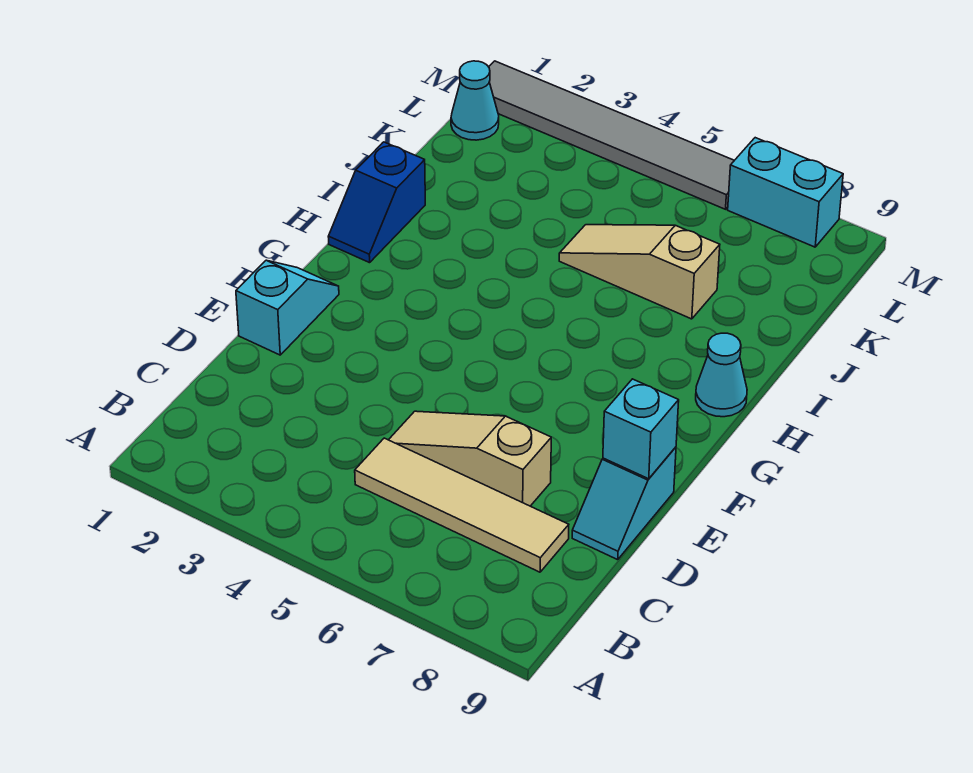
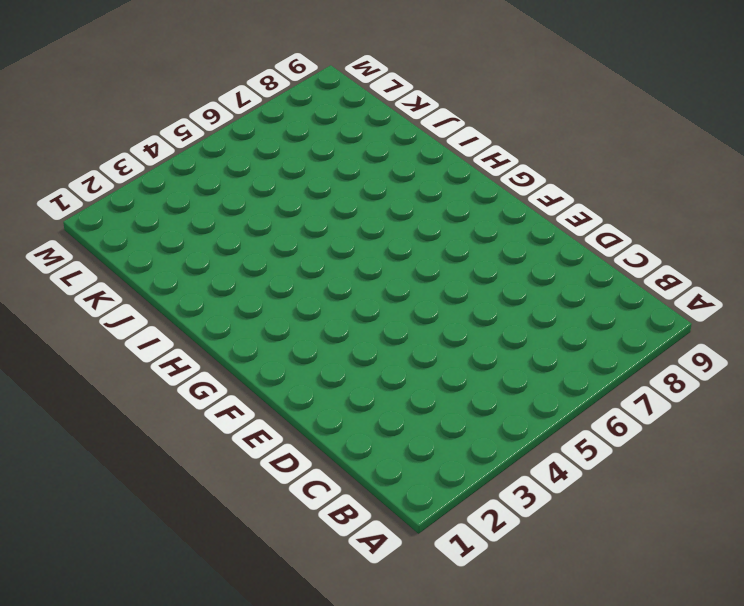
none -> tan 1x4 tile [355,438,569,572]
none -> tan 1x3 slope [389,411,551,506]

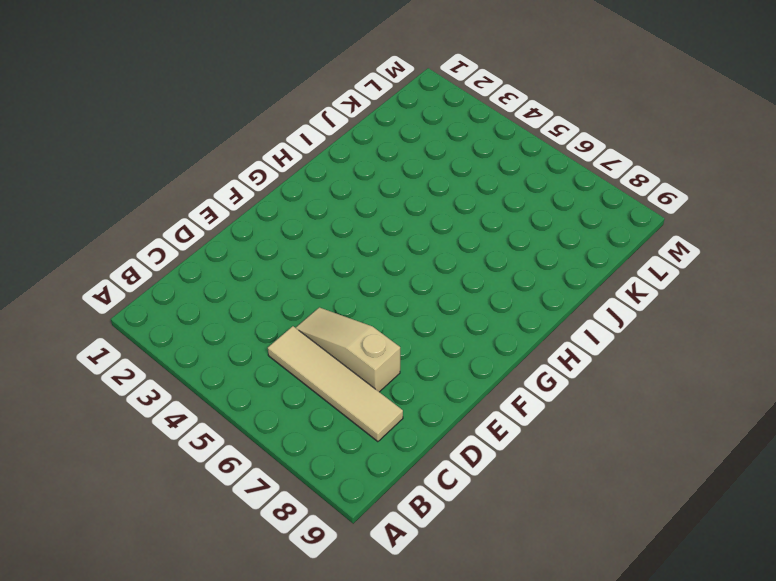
none -> cyan 1x2 slope [572,447,676,560]
none -> cyan 1x2 slope [236,260,339,355]

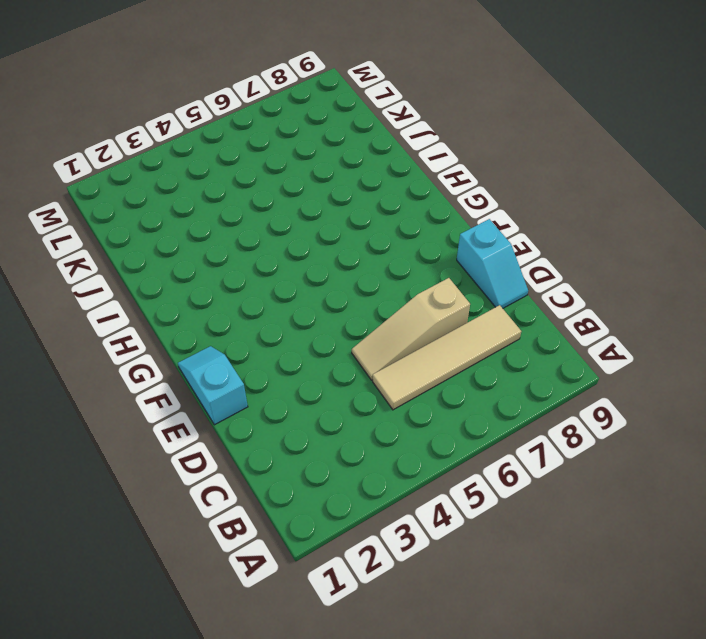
none -> blue 1x2 slope [328,142,425,263]
none -> cyan 1x1 cone [696,333,747,417]

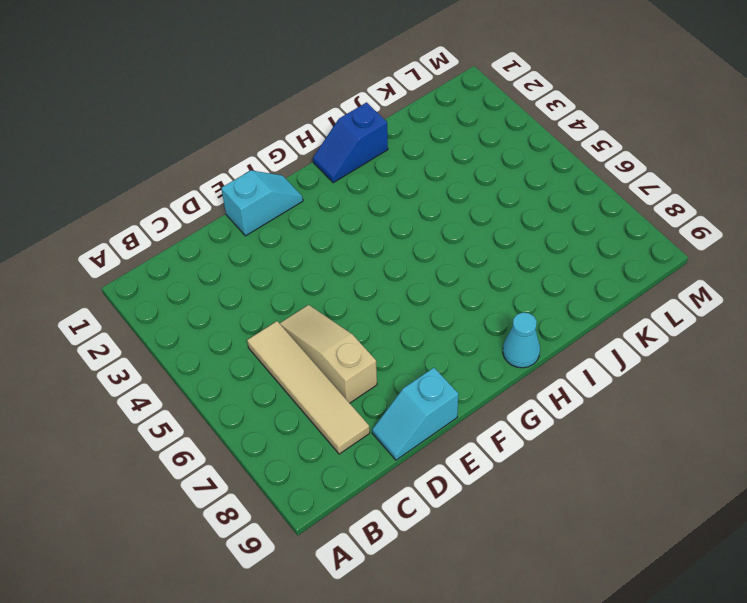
none -> tan 1x3 slope [559,225,720,319]
none -> cyan 1x1 cone [451,61,499,140]

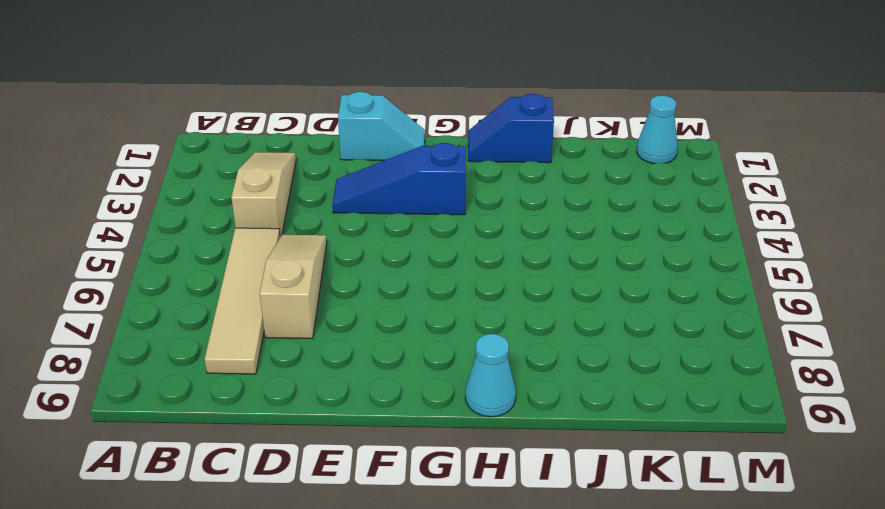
tan 1x3 slope [231,152,296,237] -> tan 1x3 slope moved to [559,225,720,319]
blue 1x3 slope [333,143,466,215] -> none
none -> cyan 1x2 slope [572,447,676,560]
none -> grey 1x6 tile [489,61,734,209]

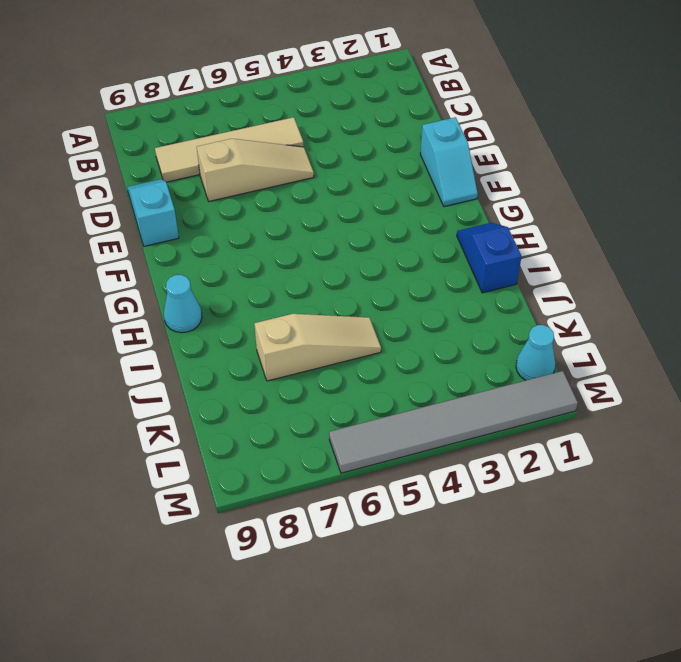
none -> cyan 1x2 brick [728,138,843,247]
none -> cyan 1x1 brick [603,379,679,479]

